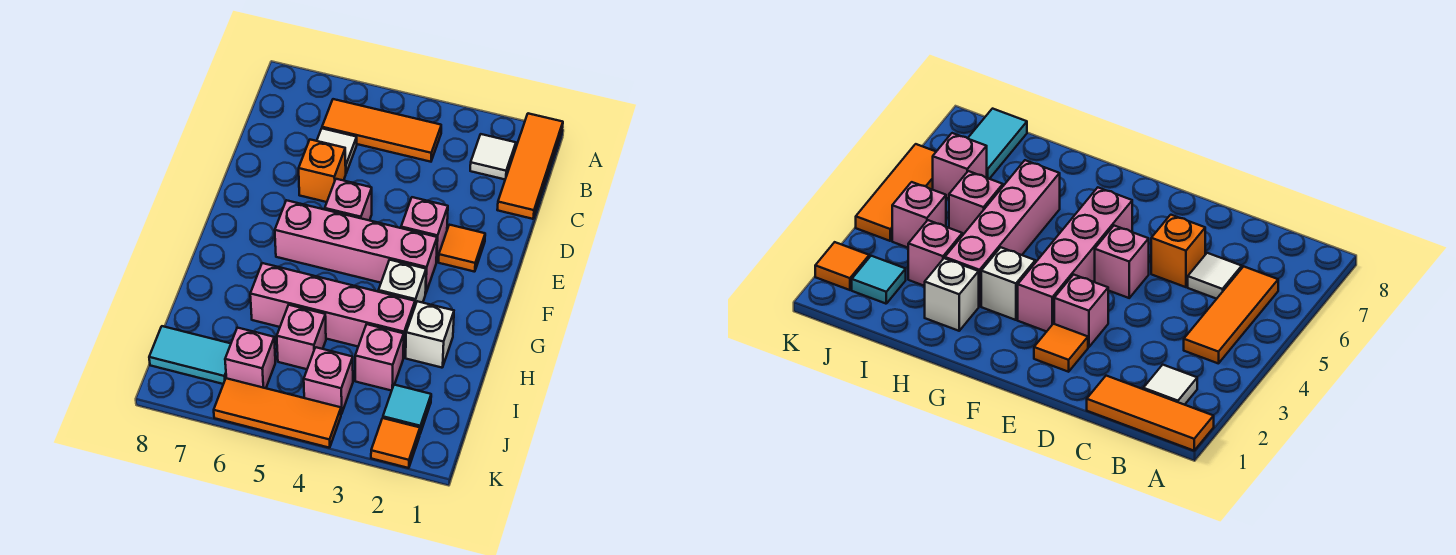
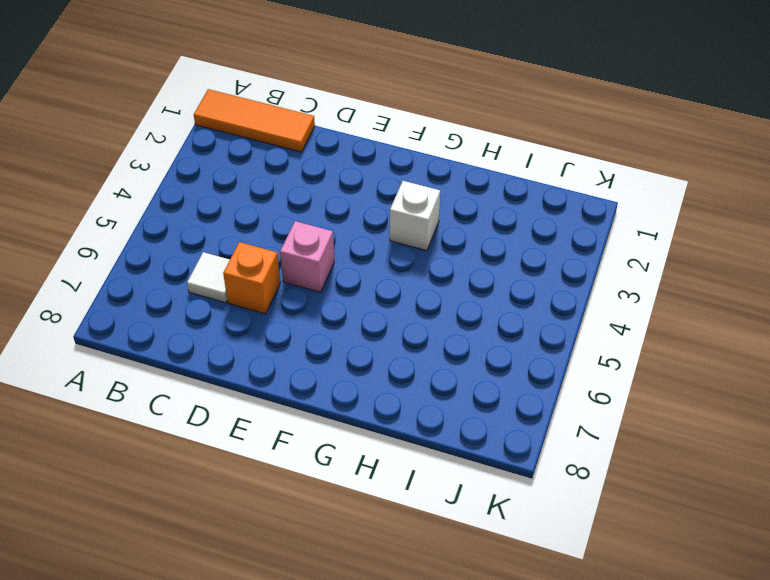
none -> white 1x1 tile [470,134,516,179]
none -> orange 1x3 tile [322,99,441,162]
none -> orange 1x1 tile [439,225,485,272]

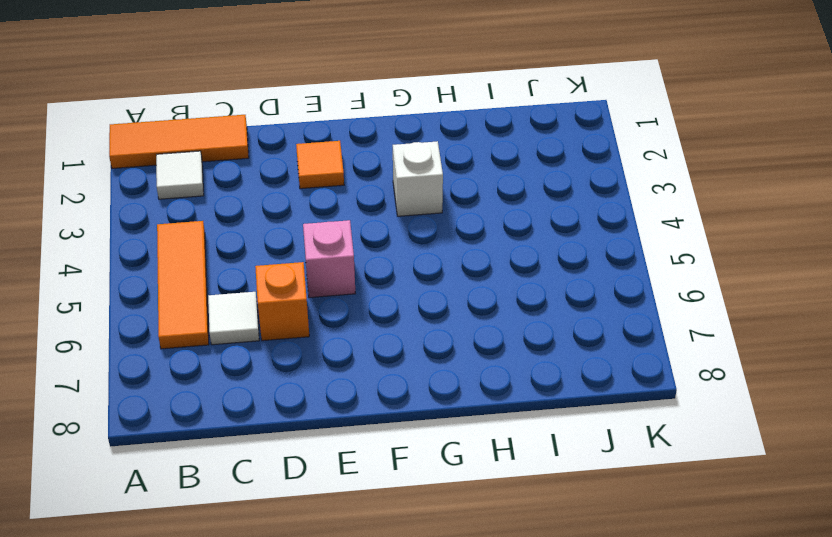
none -> pink 1x1 brick [401,197,448,262]
none -> pink 1x4 brick [275,200,437,294]
none -> white 1x1 brick [406,301,454,368]

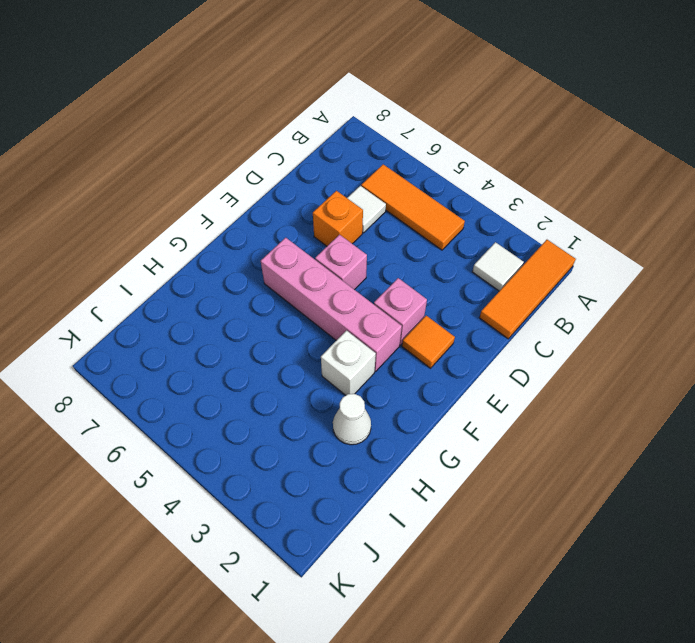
white 1x1 cone [333,394,371,445] -> white 1x1 brick [406,301,454,368]
none -> pink 1x4 brick [250,263,415,358]
none -> pink 1x1 brick [355,324,404,391]
none -> pink 1x1 brick [277,305,326,369]

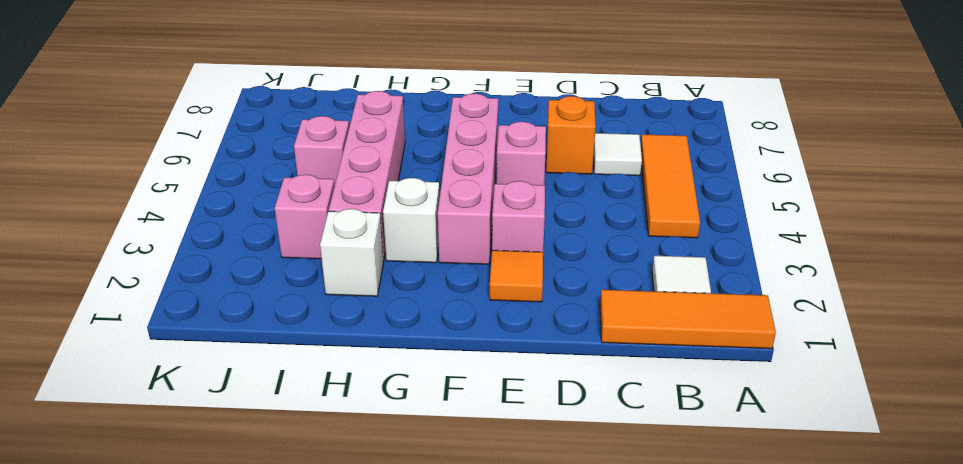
none -> cyan 1x1 tile [383,385,431,433]
none -> pink 1x1 brick [304,347,353,414]
none -> pink 1x1 brick [225,328,275,388]

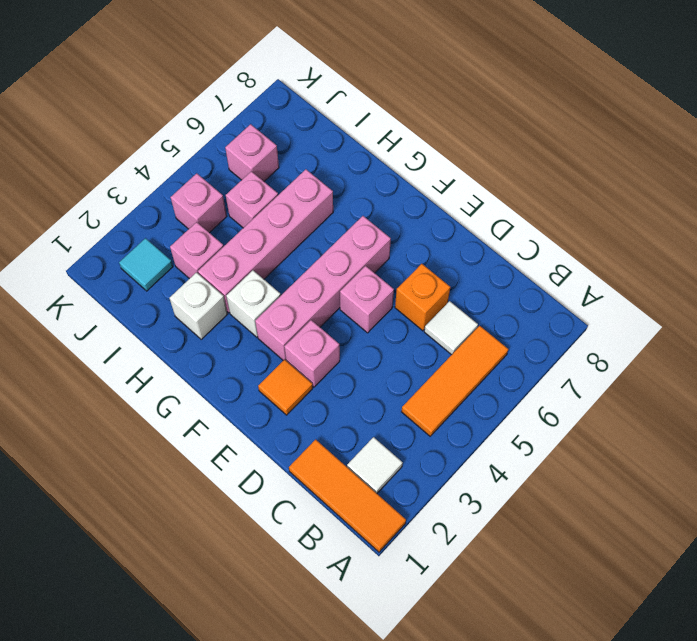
none -> cyan 1x2 tile [149,326,231,384]
none -> orange 1x1 tile [371,418,420,468]
none -> orange 1x3 tile [214,378,341,448]

